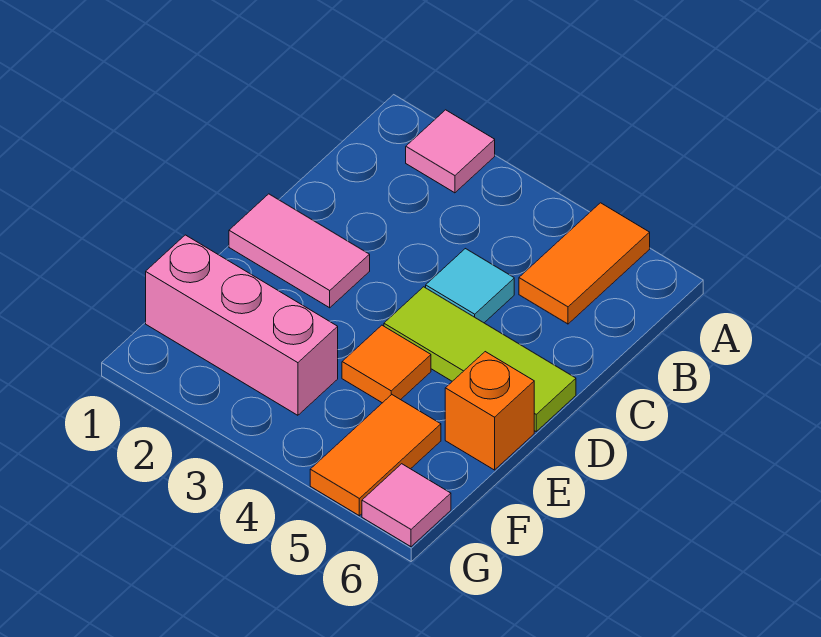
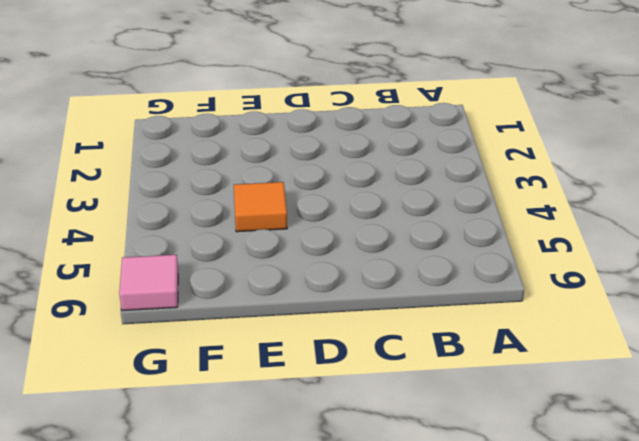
none -> pink 1x1 tile [406,110,495,193]
none -> orange 1x2 tile [519,203,650,324]

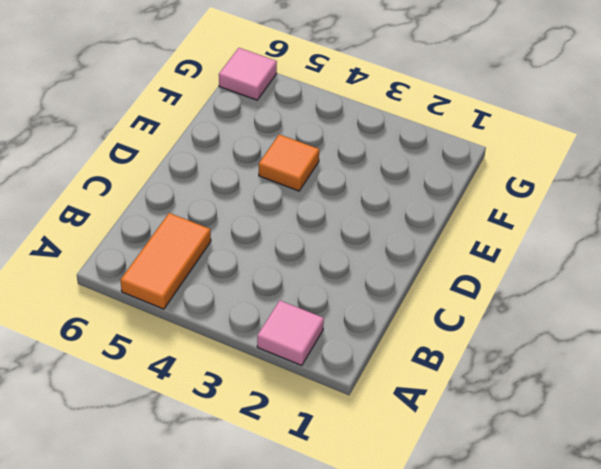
none -> cyan 1x1 tile [426,249,514,323]
none -> pink 1x2 tile [229,194,370,308]

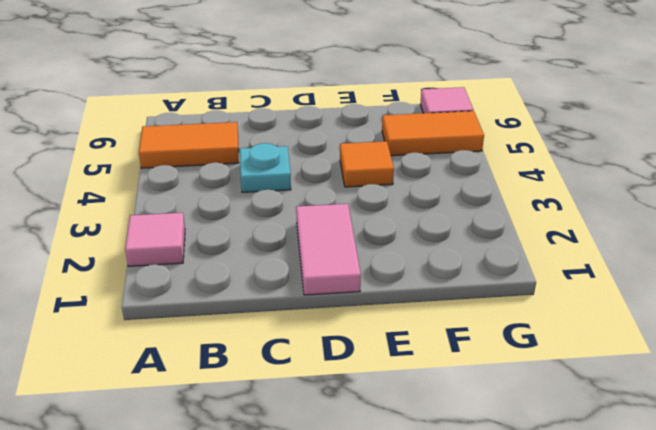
cyan 1x1 plate [240,143,291,192] -> cyan 1x1 tile [426,249,514,323]
none -> lime 1x3 tile [384,287,576,431]
none -> orange 1x1 brick [445,352,534,470]

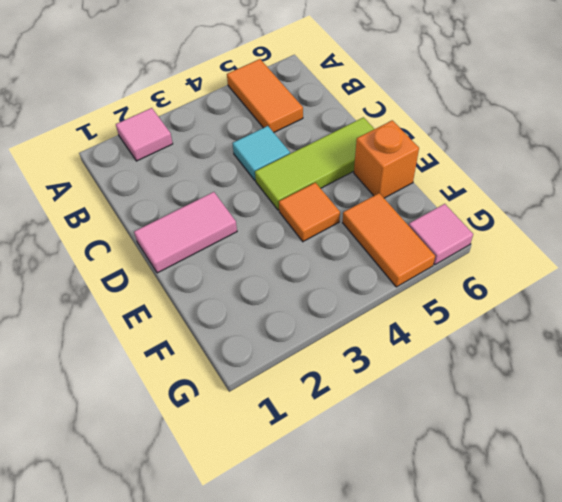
none -> pink 1x3 brick [146,235,338,415]

